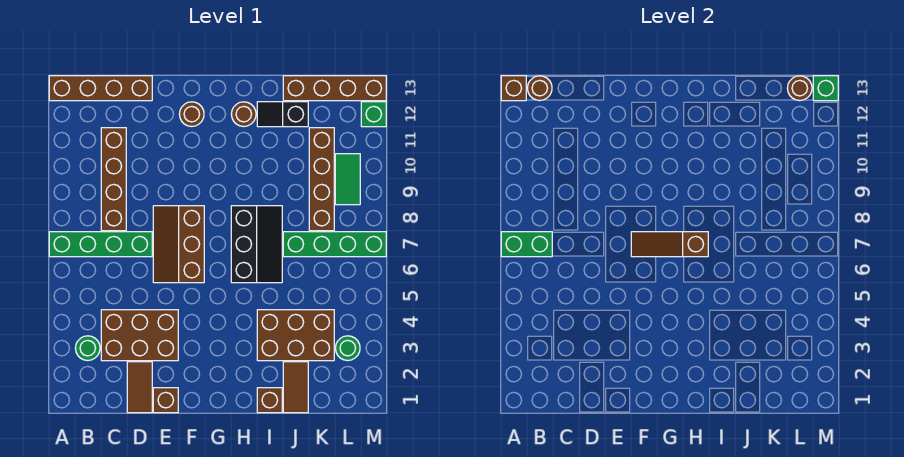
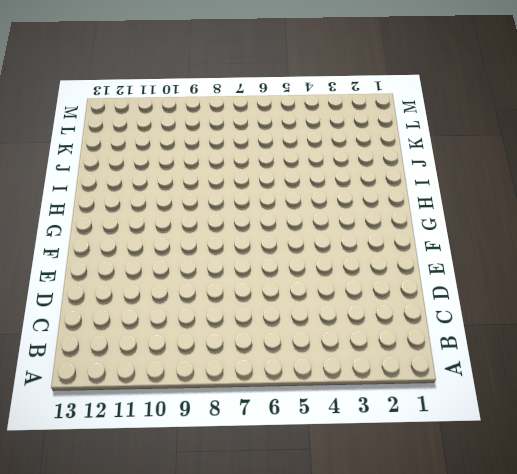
none -> green 1x4 brick [49,232,152,257]
none -> brown 1x4 brick [49,76,152,101]
none -> green 1x1 round brick [75,336,100,361]

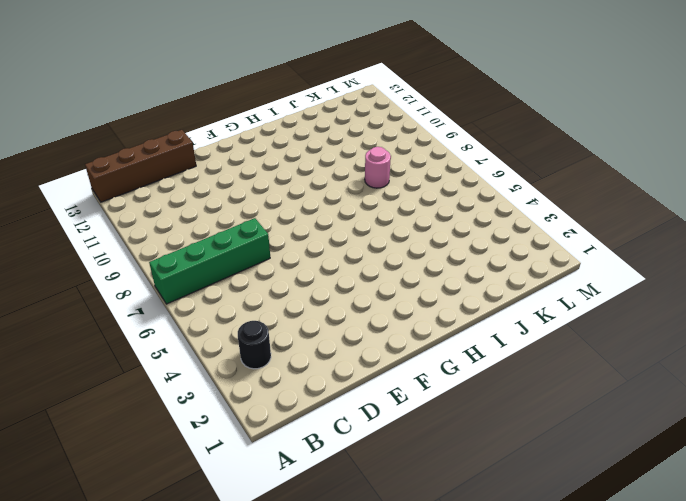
black 1x1 round brick [238,321,271,369] -> green 1x1 round brick [75,336,100,361]
pink 1x1 round brick [365,147,391,188] -> none
none -> brown 2x3 brick [101,310,178,361]
none -> brown 1x4 brick [101,128,126,231]
none -> brown 1x2 tile [127,362,152,413]

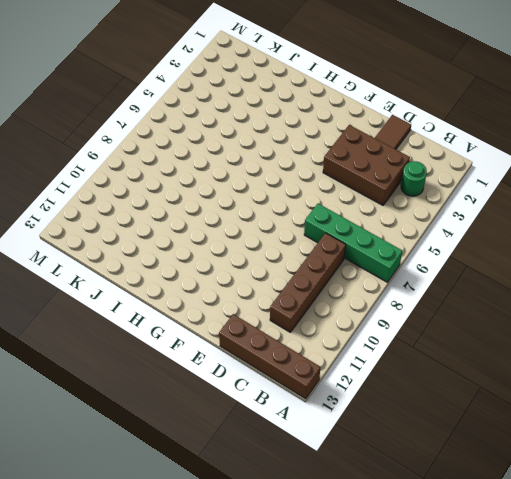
none -> brown 1x1 brick [153,388,178,413]
none -> brown 2x3 slope [153,206,204,283]
none -> brown 1x1 round brick [179,102,204,127]

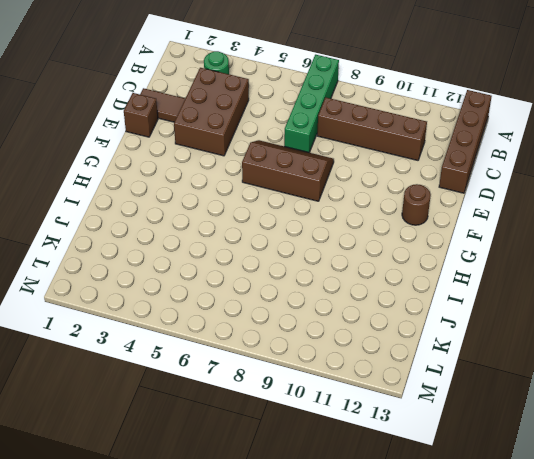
none -> black 2x3 slope [231,206,282,283]
none -> brown 1x1 round brick [231,102,256,127]
none -> brown 1x1 brick [257,388,282,413]

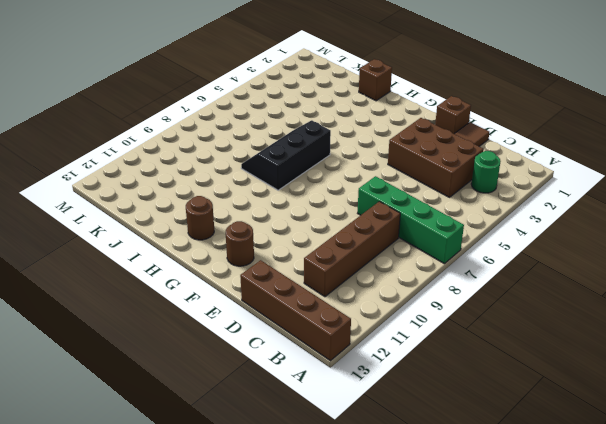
none -> brown 2x3 slope [153,206,204,283]
none -> brown 2x3 brick [257,310,334,361]
none -> black 1x2 slope [257,102,308,127]

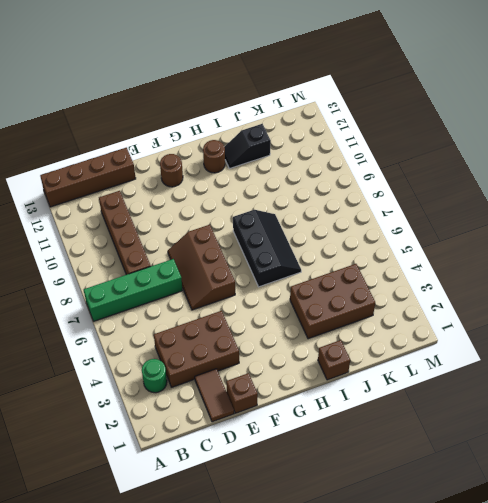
none -> brown 1x2 tile [283,362,308,413]
none -> green 1x4 brick [283,232,386,257]
none -> brown 1x4 brick [283,76,386,101]

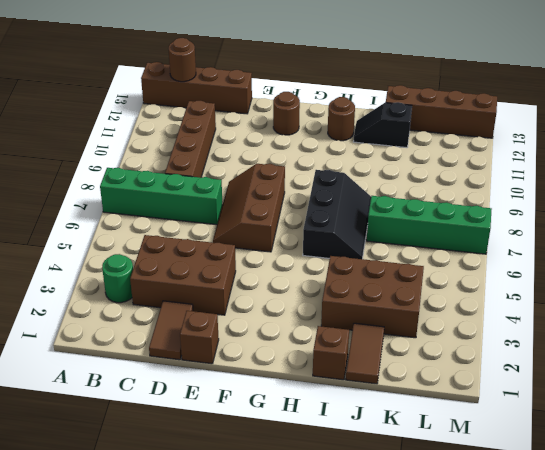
none -> brown 1x4 brick [309,128,334,231]
none -> green 1x1 round brick [335,336,360,361]
none -> green 1x2 tile [335,154,360,205]

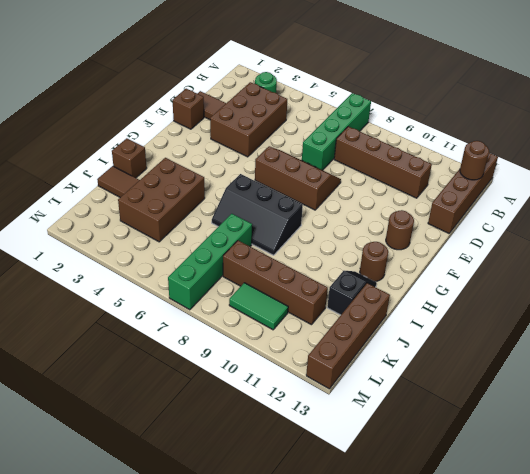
none -> green 1x1 round brick [335,336,360,361]
none -> green 1x1 brick [361,102,386,127]
none -> green 1x2 brick [501,232,552,257]

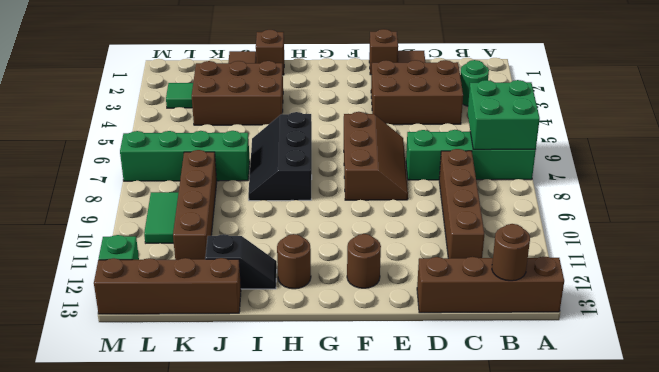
green 2x2 brick [468,80,540,150] -> green 1x2 brick [501,232,552,257]
green 1x1 tile [166,83,193,108] -> green 1x1 round brick [335,336,360,361]
none -> brown 1x1 brick [501,76,526,101]
none -> brown 1x3 slope [631,232,708,257]
none -> brown 1x1 round brick [787,76,812,101]

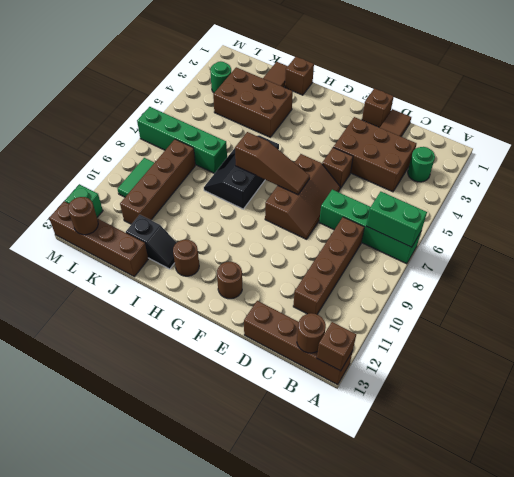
brown 1x1 brick [322,148,353,189] -> none
none -> green 1x1 brick [813,76,838,101]

